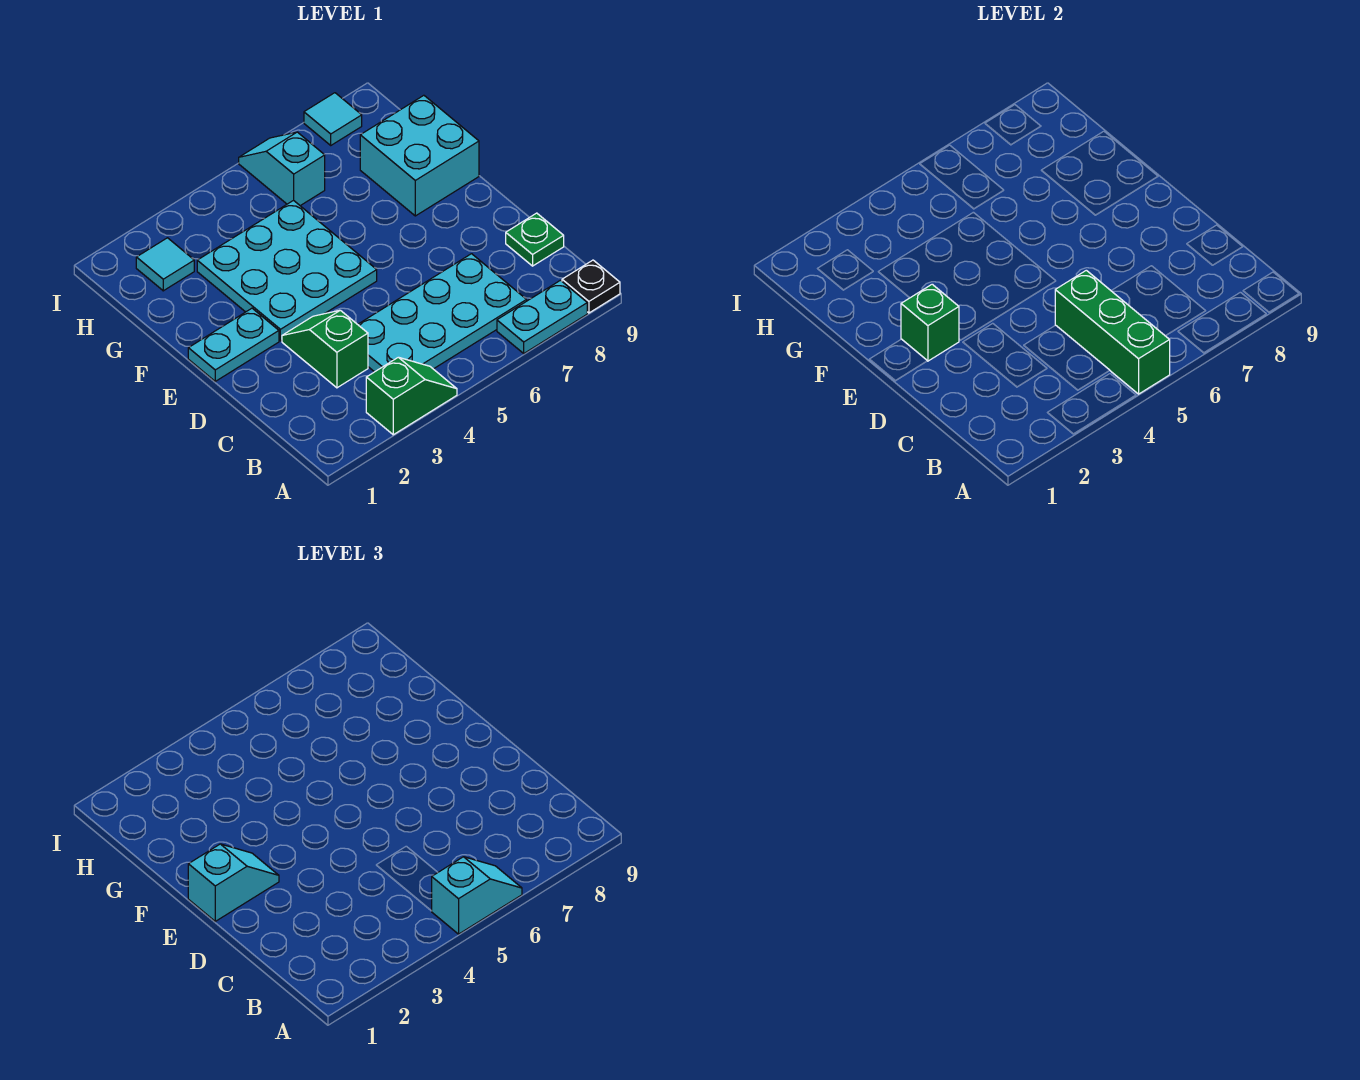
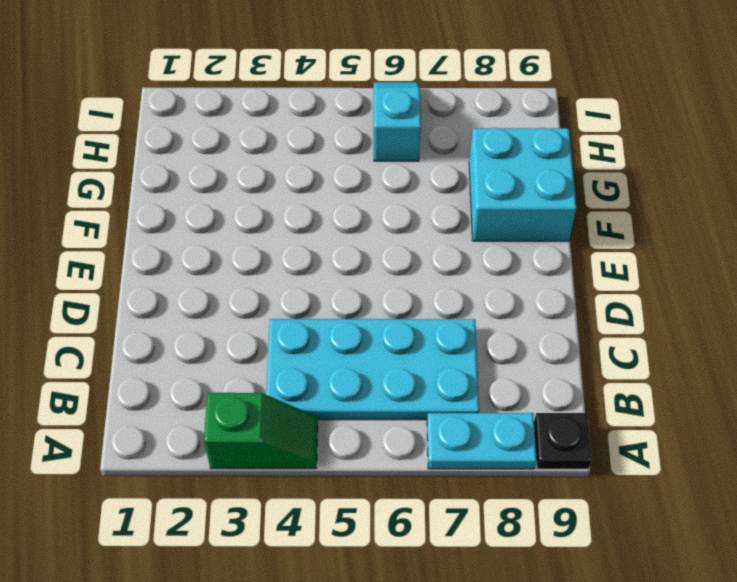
none -> green 1x2 slope [282,310,368,388]
none -> green 1x1 plate [506,213,564,266]
none -> cyan 1x2 plate [188,308,279,381]

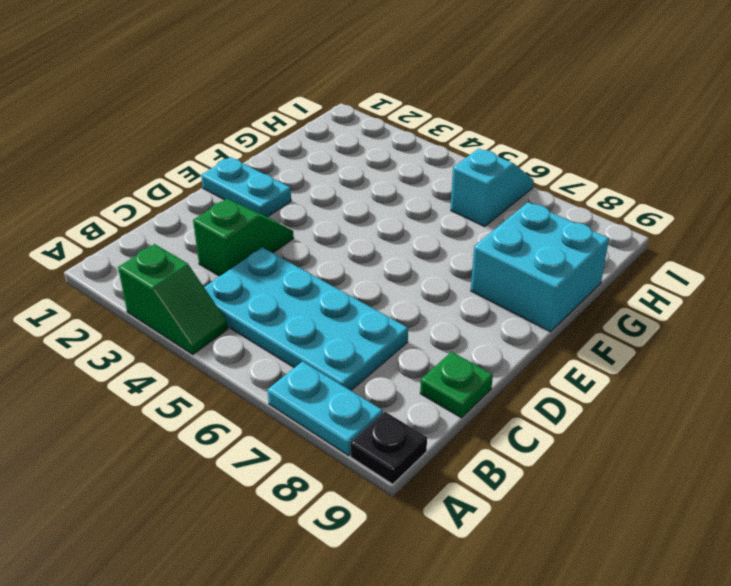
none -> cyan 3x3 plate [197,200,377,341]
none -> cyan 1x1 tile [136,238,194,291]
none -> cyan 1x1 tile [304,93,362,145]

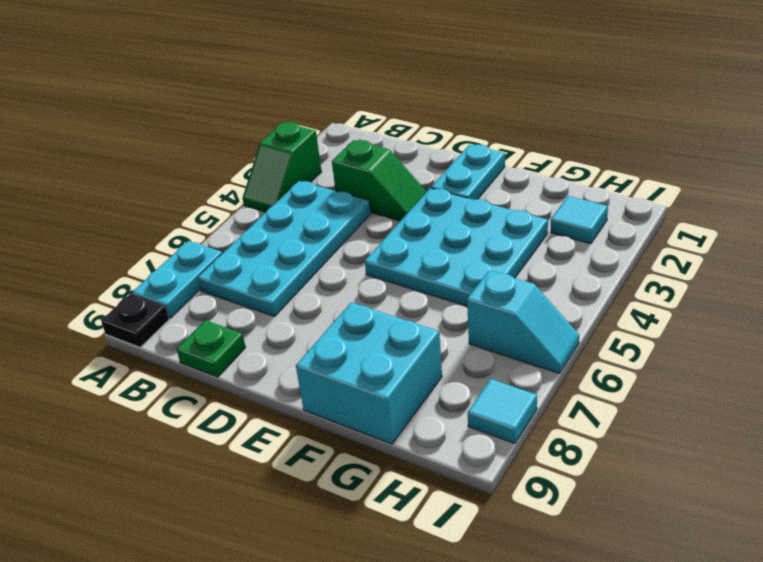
none -> green 1x3 brick [1055,270,1170,394]
none -> green 1x1 brick [901,284,959,361]
none -> cyan 1x2 slope [432,857,522,934]

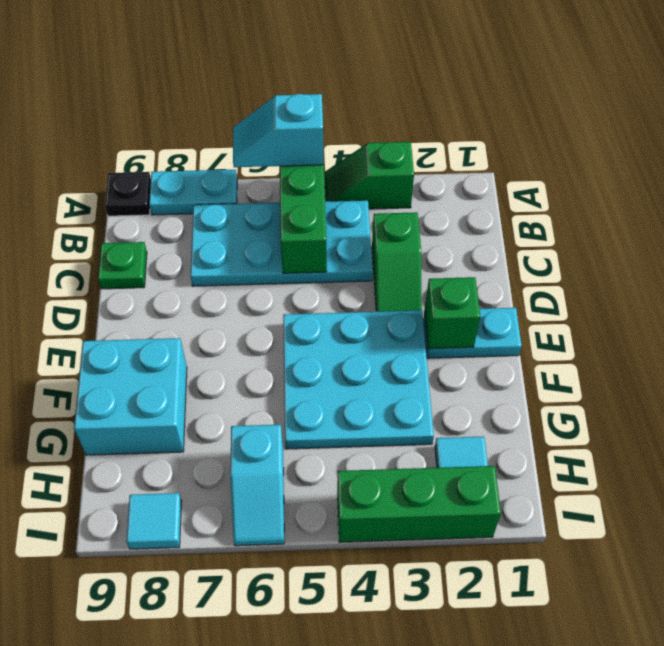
green 1x3 brick [337,466,501,542] -> none
none -> cyan 1x2 slope [188,844,279,921]

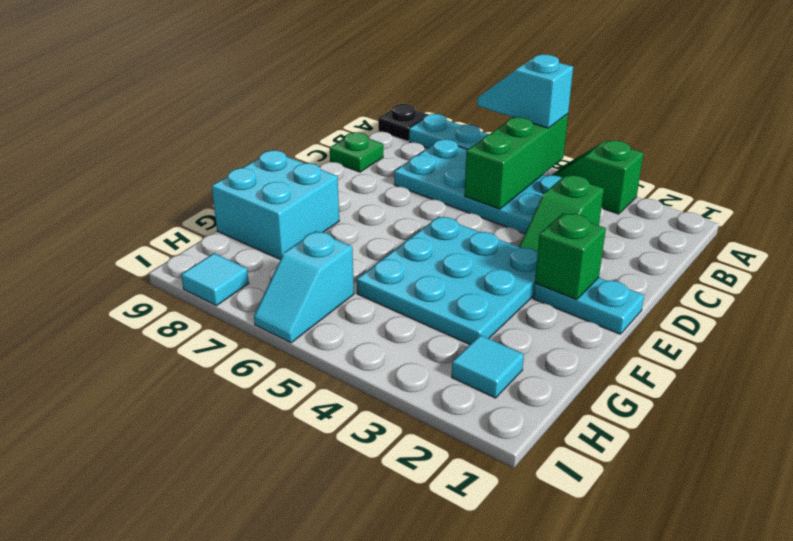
none -> cyan 1x2 slope [188,844,279,921]

